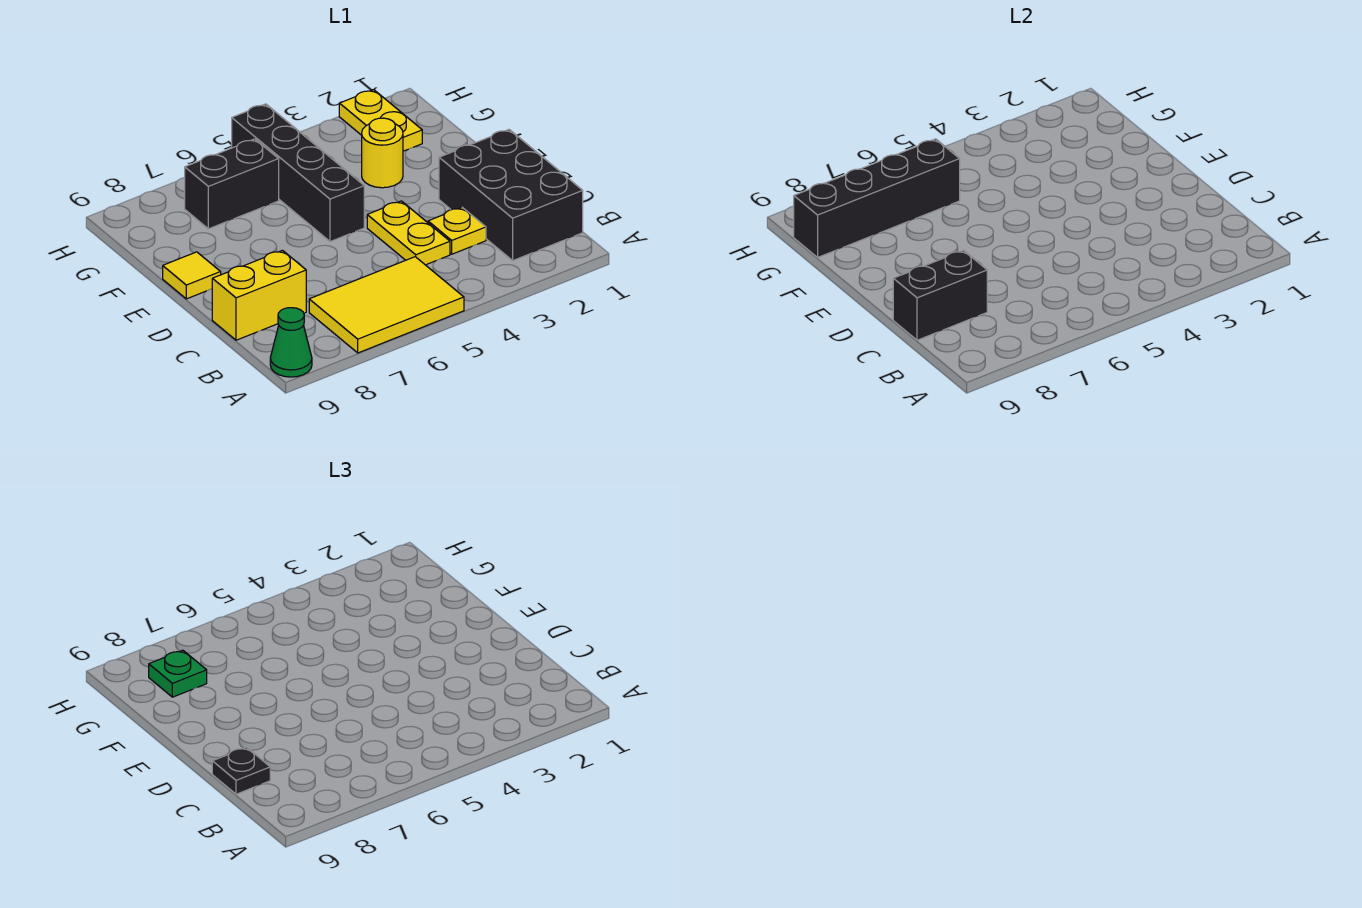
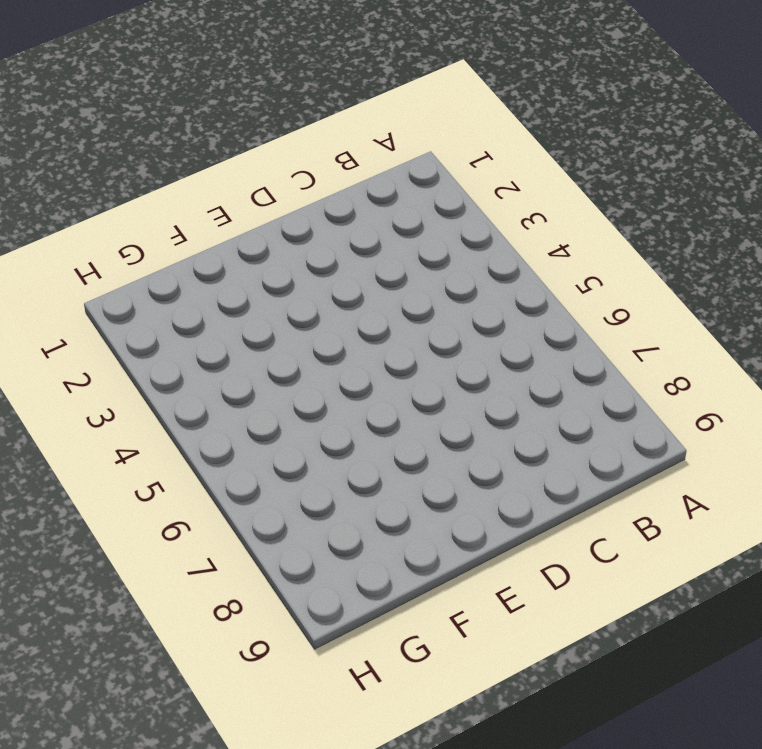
none -> yellow 2x3 tile [309,257,464,353]
none -> green 1x1 cone [270,308,312,377]
none -> black 2x3 brick [439,130,583,260]

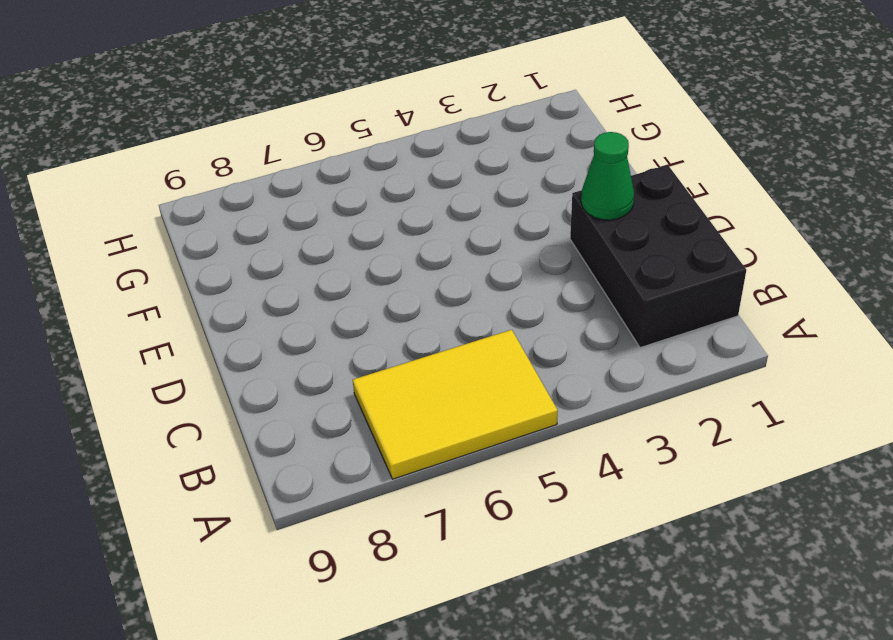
green 1x1 cone [581,132,634,220] -> green 1x1 cone moved to [270,308,312,377]
none -> yellow 1x1 plate [428,207,486,254]
none -> yellow 1x2 plate [367,201,450,265]
none -> yellow 1x2 brick [212,250,306,340]

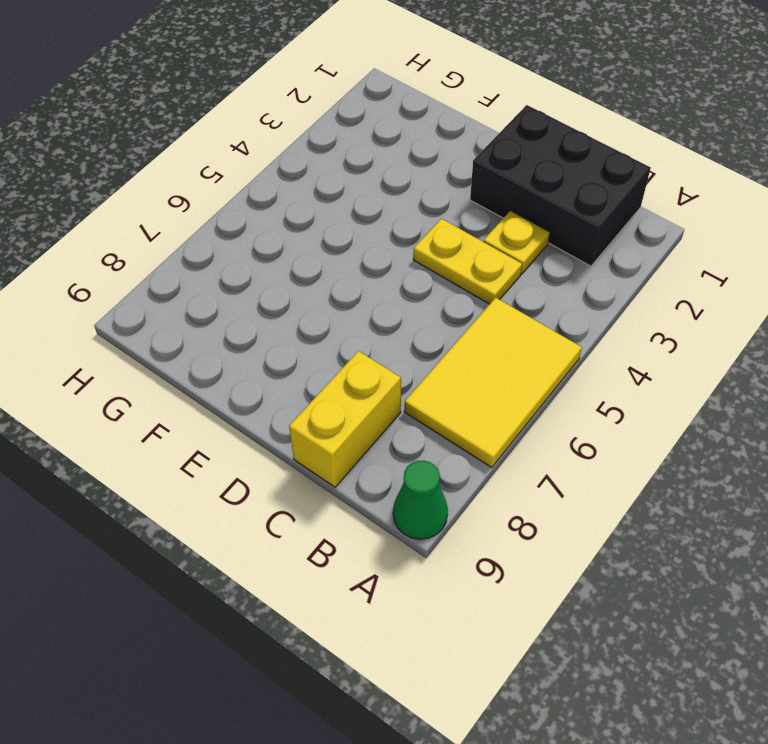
none -> black 1x4 brick [232,104,364,242]
none -> yellow 1x1 tile [163,252,221,299]
none -> yellow 1x1 round brick [362,118,403,188]

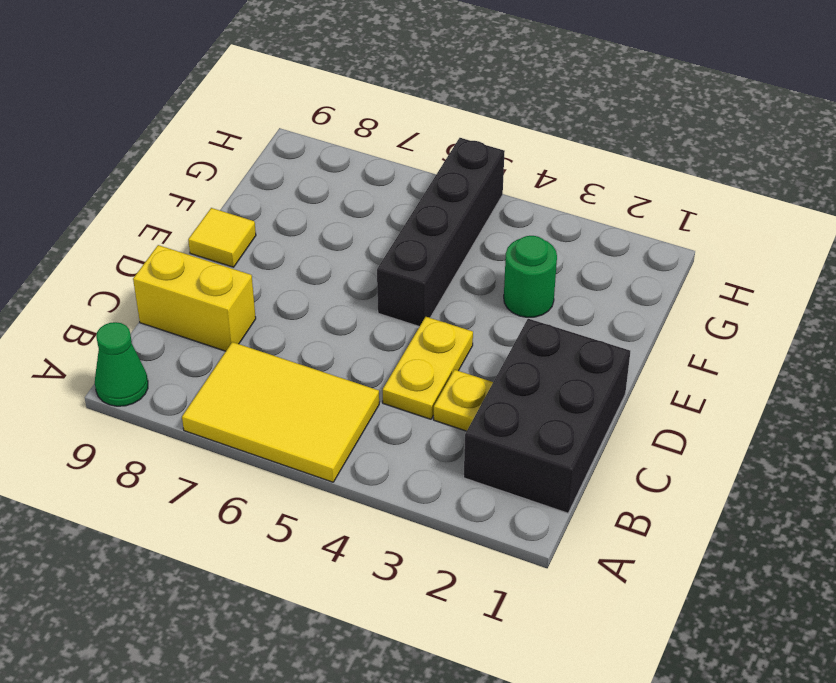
green 1x1 round brick [504,236,557,317] -> yellow 1x1 round brick [362,118,403,188]
none -> yellow 1x2 plate [339,90,422,151]
none -> black 1x2 brick [185,139,279,229]
none -> black 1x2 brick [893,250,987,340]

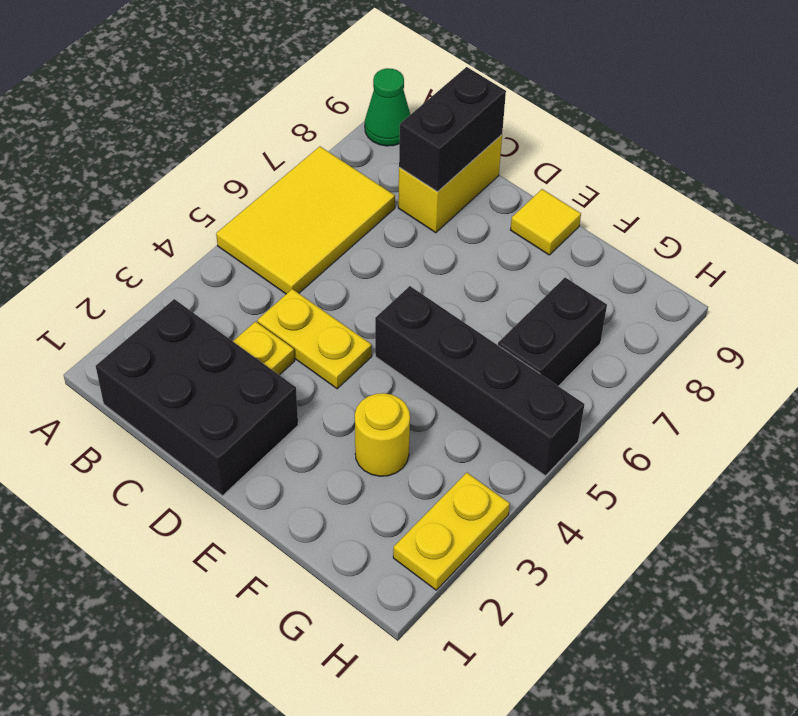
yellow 1x2 plate [393,473,510,590] -> yellow 1x2 plate turned to [339,90,422,151]
none -> black 1x4 brick [794,139,960,257]
none -> black 1x1 plate [212,747,270,794]
none -> green 1x1 plate [149,650,207,697]

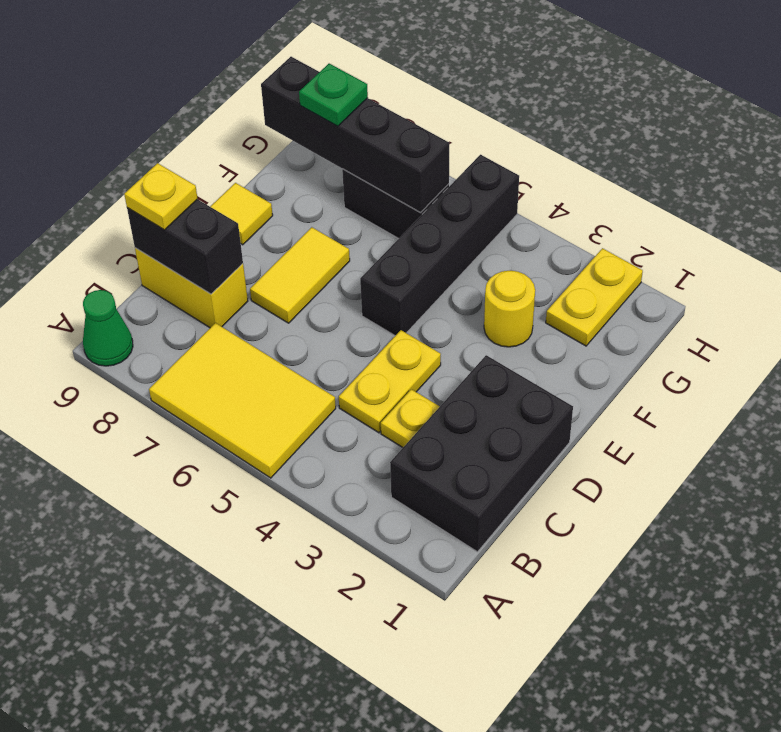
yellow 1x1 plate [124,163,198,230] -> black 1x1 plate [212,747,270,794]
yellow 1x2 tile [250,227,350,323] -> none

